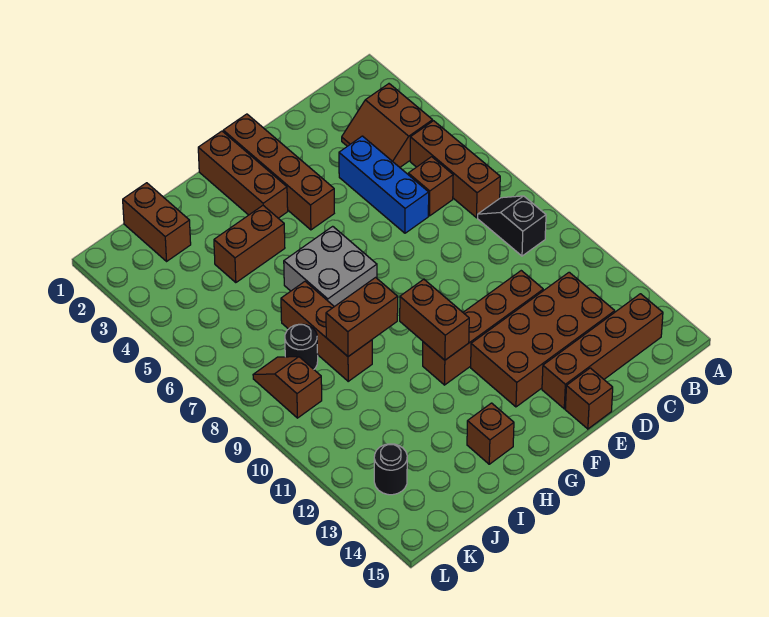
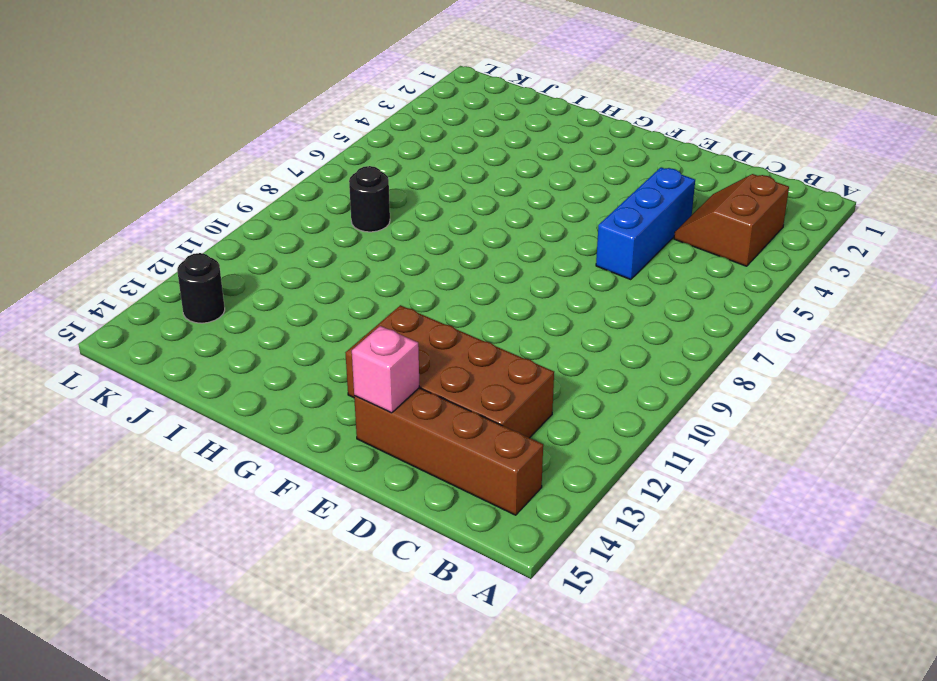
pink 1x1 brick [352,326,419,413] -> none
none -> brown 1x3 brick [410,121,500,218]
none -> black 1x2 slope [478,196,546,256]
none -> brown 1x1 brick [408,157,453,216]

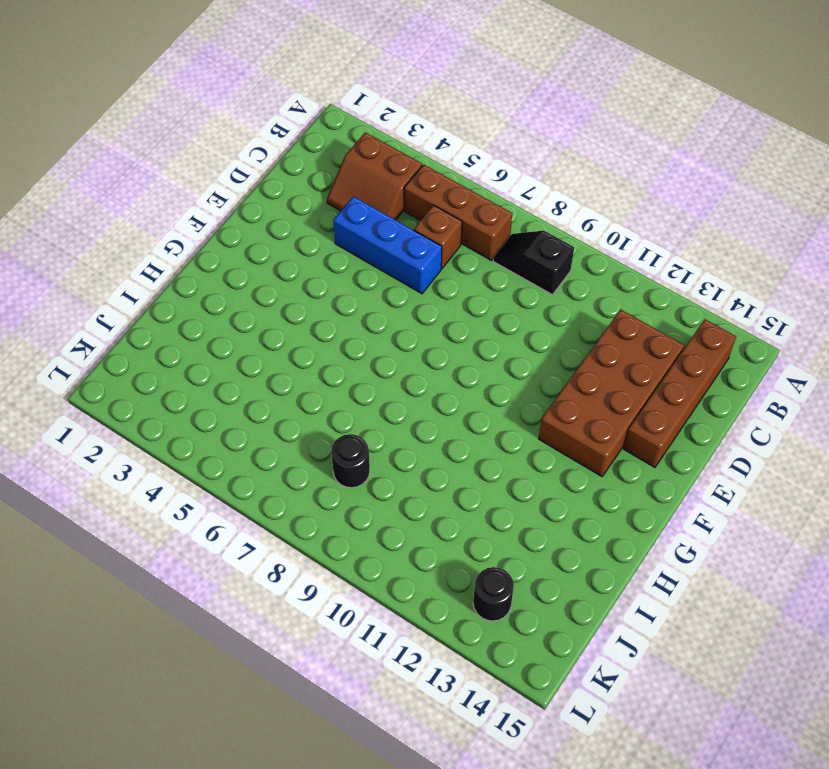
none -> brown 1x4 brick [423,271,543,385]
none -> brown 1x1 brick [565,368,613,429]
none -> brown 1x4 brick [223,114,334,230]

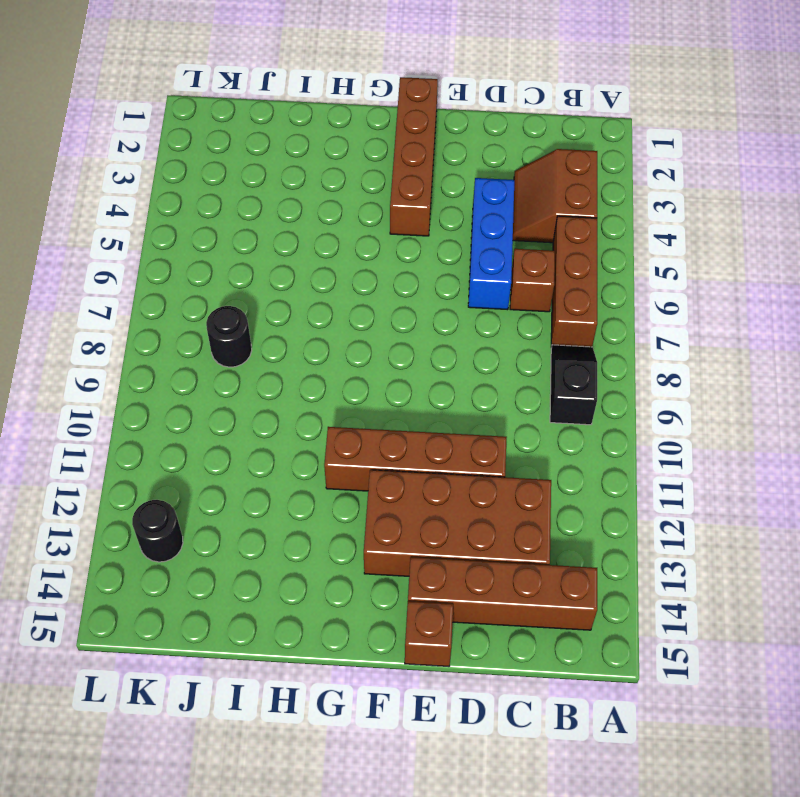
none -> brown 1x3 brick [198,131,288,218]
none -> grey 2x2 brick [284,226,377,307]
none -> brown 1x2 brick [214,206,285,283]

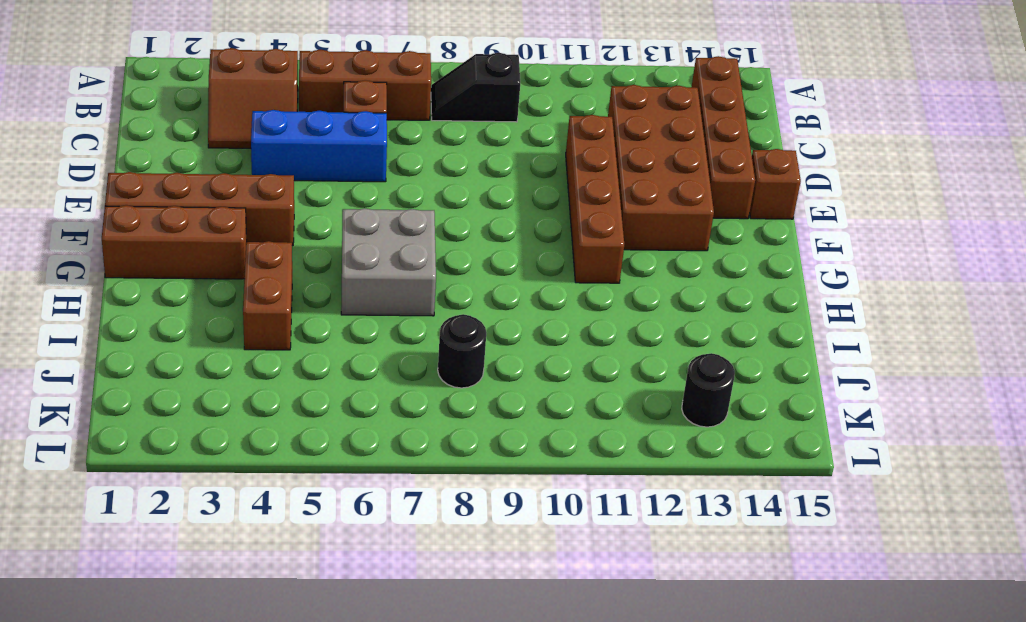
none -> brown 1x1 brick [467,403,514,464]
none -> brown 1x3 brick [281,282,372,381]
none -> brown 1x2 brick [123,183,191,261]

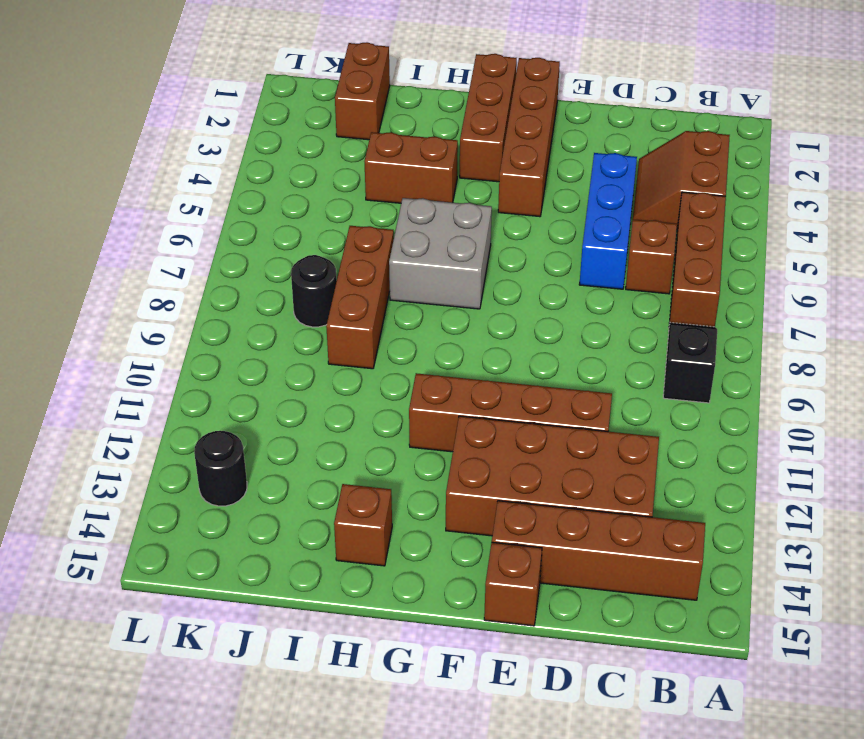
none -> brown 1x2 slope [253,357,322,418]
none -> brown 1x2 brick [400,279,469,360]
none -> brown 1x2 brick [326,277,398,357]

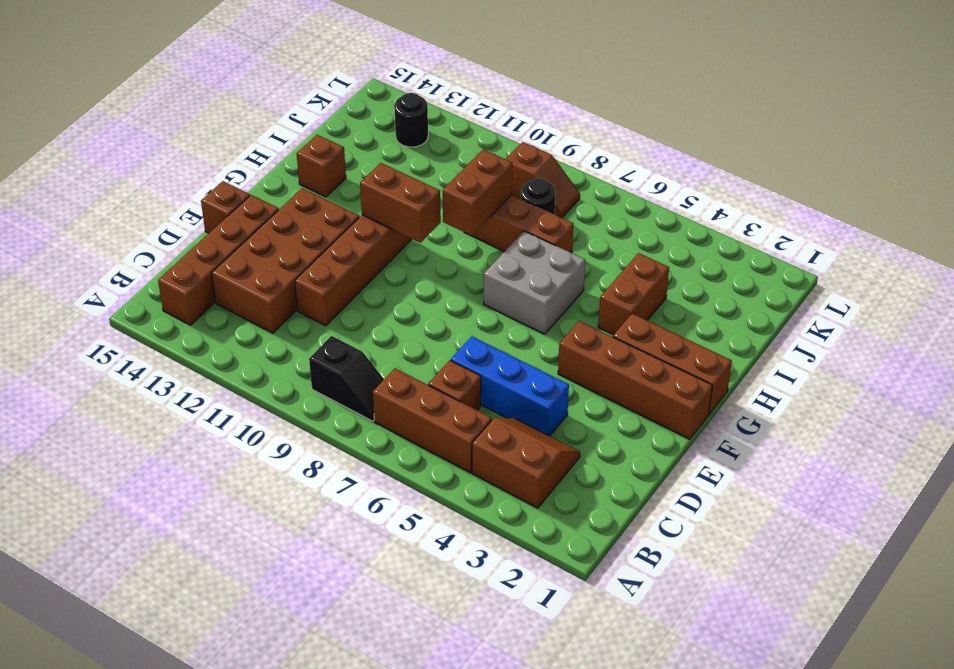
none -> brown 1x2 brick [123,183,191,261]

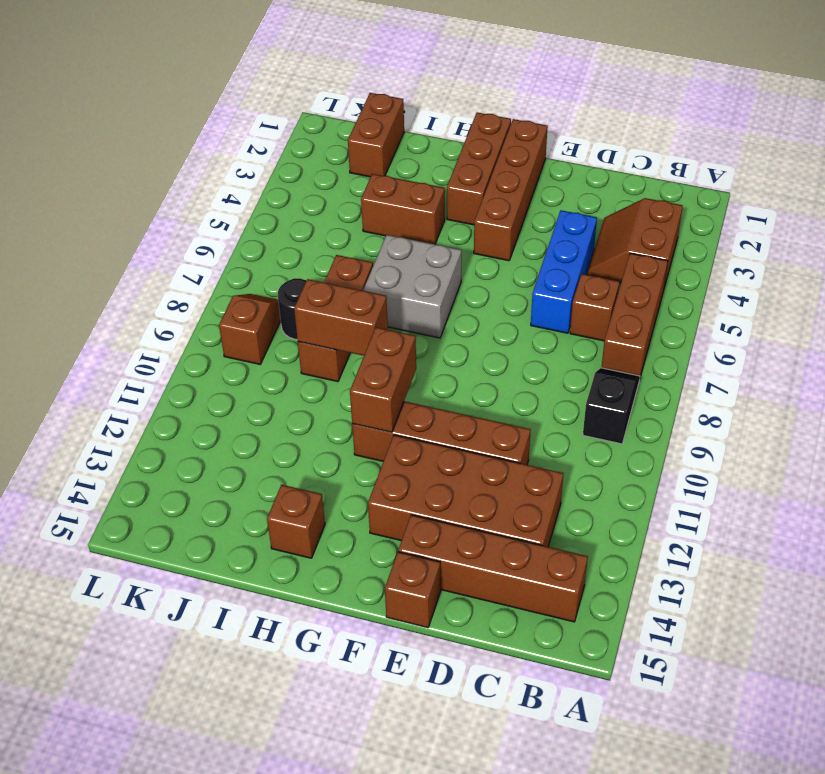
none -> black 1x1 round brick [374,444,407,495]

